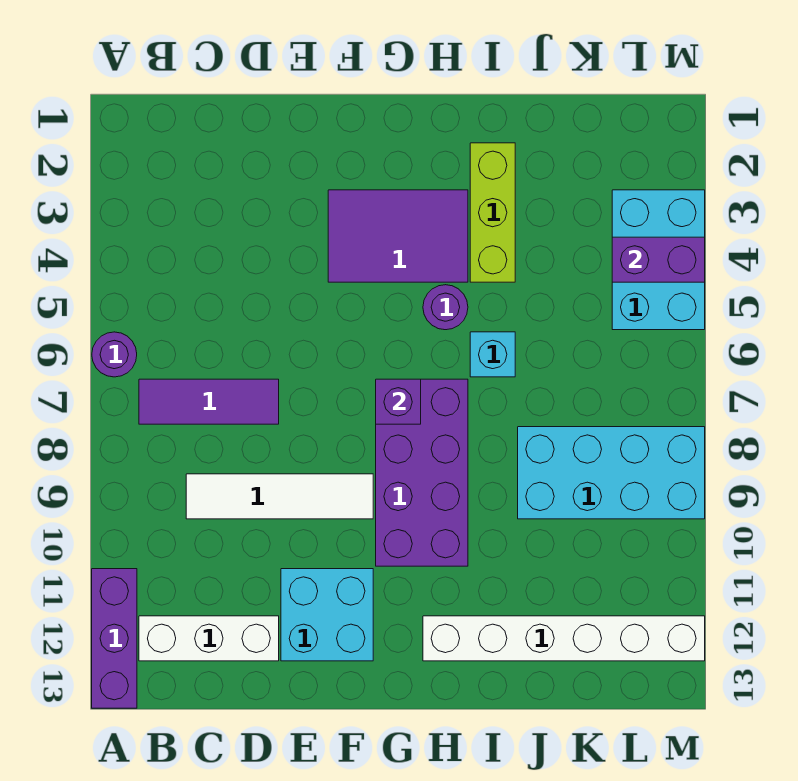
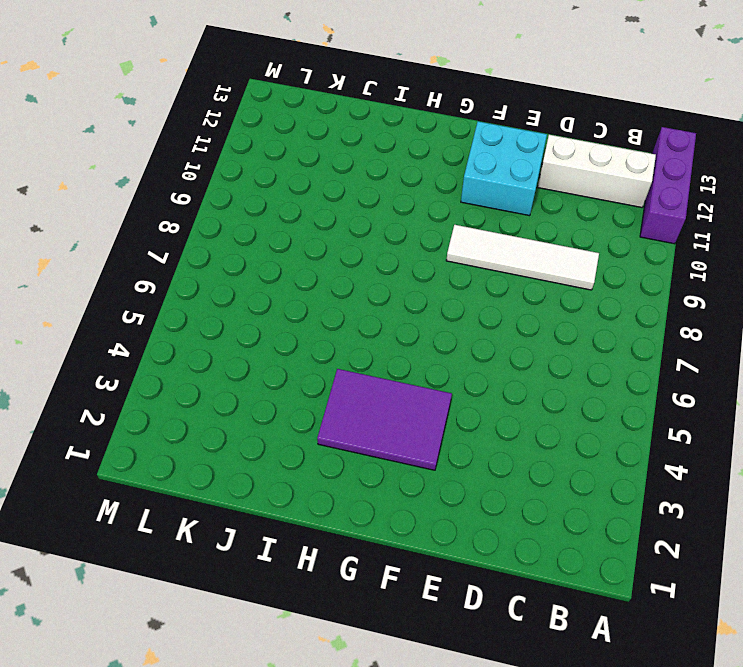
none -> purple 1x1 round brick [92,332,137,377]
none -> purple 1x3 tile [139,379,279,424]
none -> purple 2x4 brick [376,379,468,566]

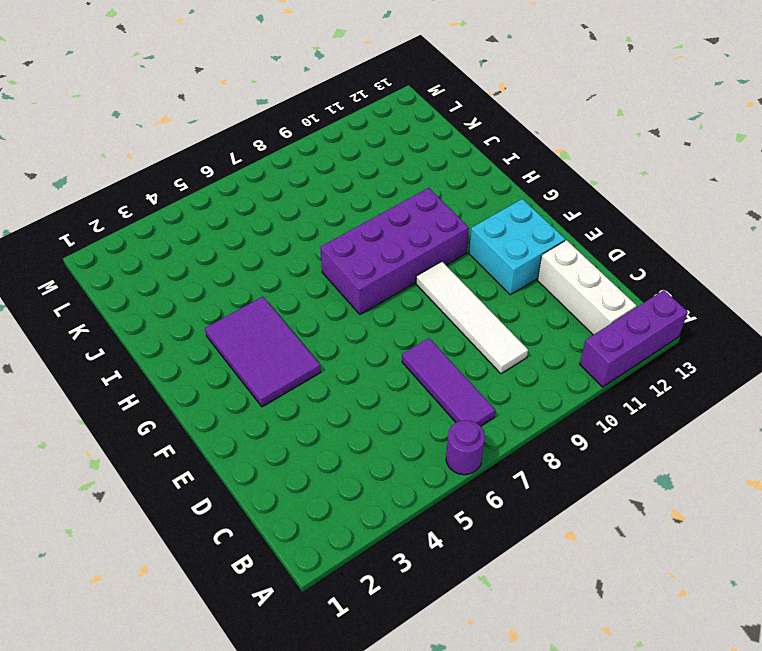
none -> purple 1x1 round brick [423,285,468,330]
none -> white 1x6 brick [423,616,705,661]
none -> lime 1x3 brick [470,143,515,282]

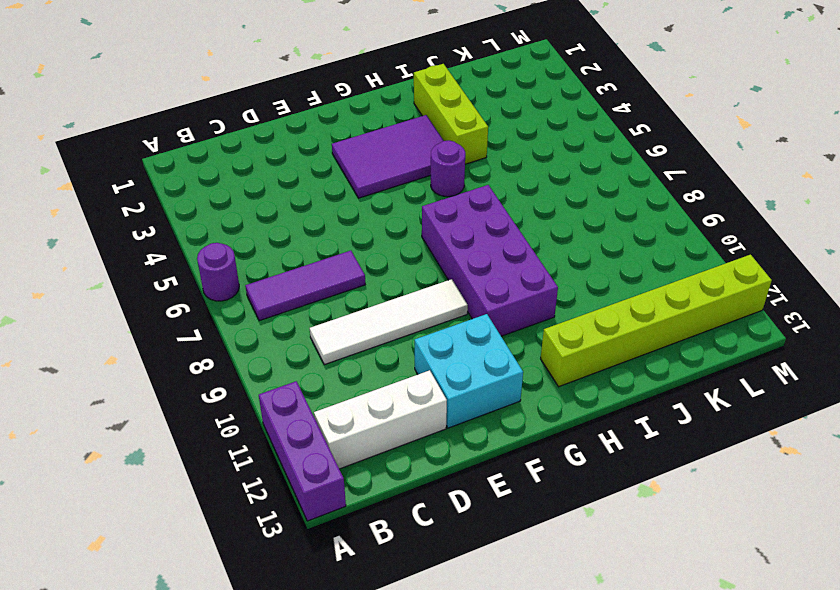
lime 1x6 brick [541,255,772,387] -> white 1x6 brick [423,616,705,661]
none -> cyan 1x1 brick [470,332,515,377]
none -> cyan 2x4 brick [518,427,705,519]
none -> cyan 2x3 brick [612,190,705,330]

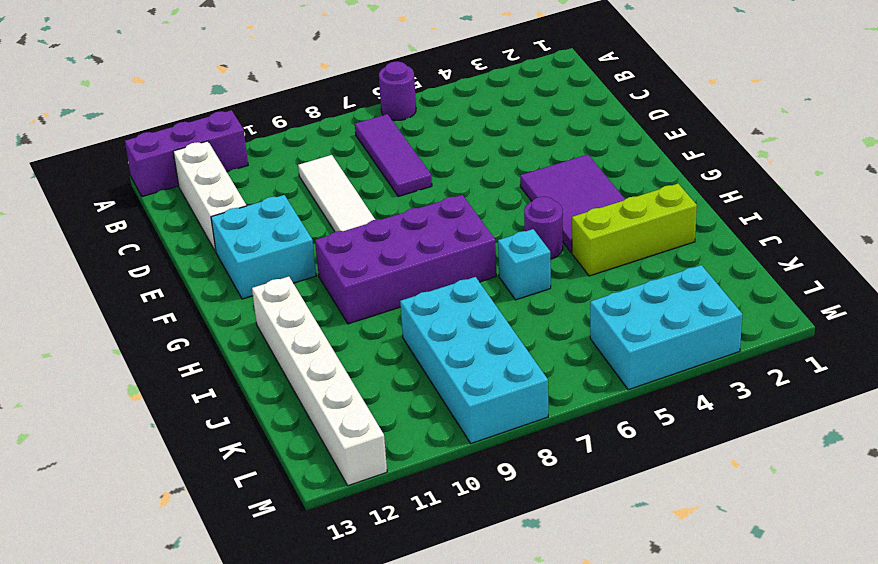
none -> purple 1x1 brick [376,379,421,424]
none -> purple 1x2 brick [612,237,705,282]

